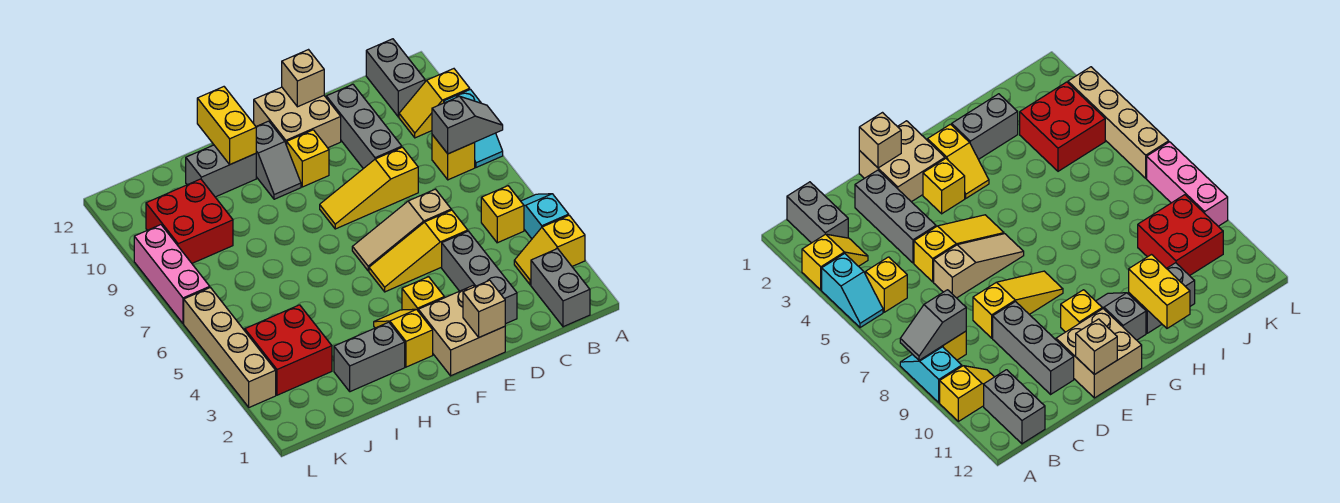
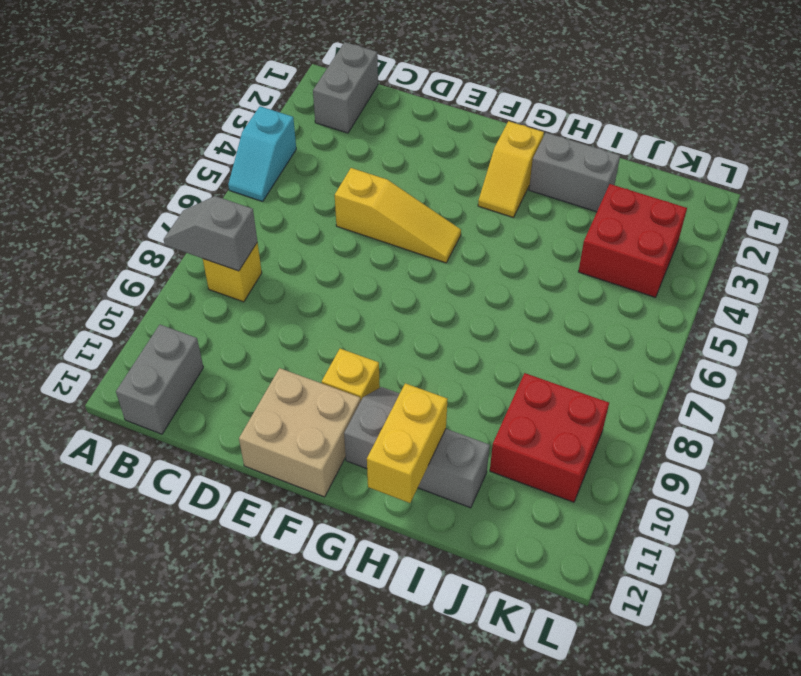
none -> yellow 1x2 slope [514,215,585,285]
none -> cyan 1x2 slope [444,89,503,167]
none -> yellow 1x2 slope [399,69,470,138]

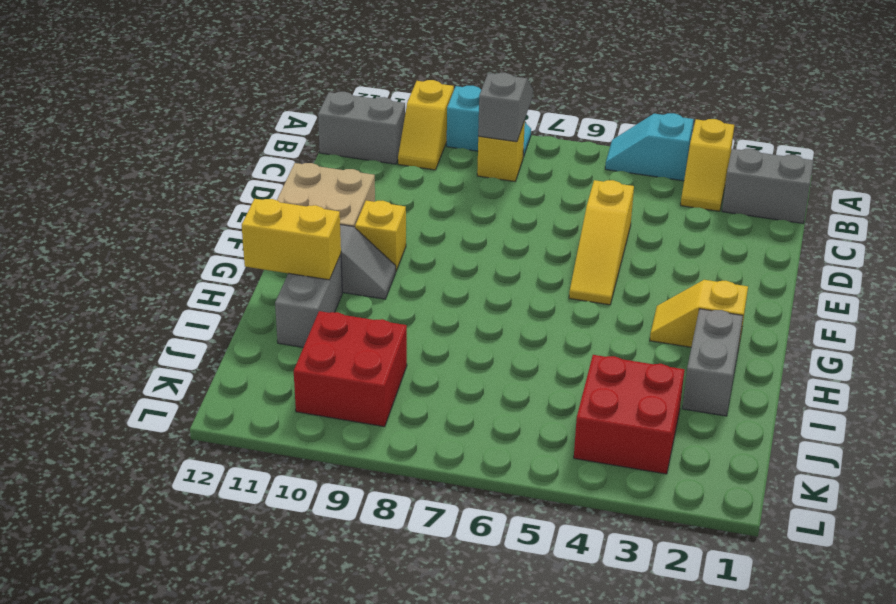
none -> yellow 1x1 brick [481,186,524,243]
none -> grey 1x3 brick [442,231,517,324]
none -> tan 1x3 slope [352,189,451,271]

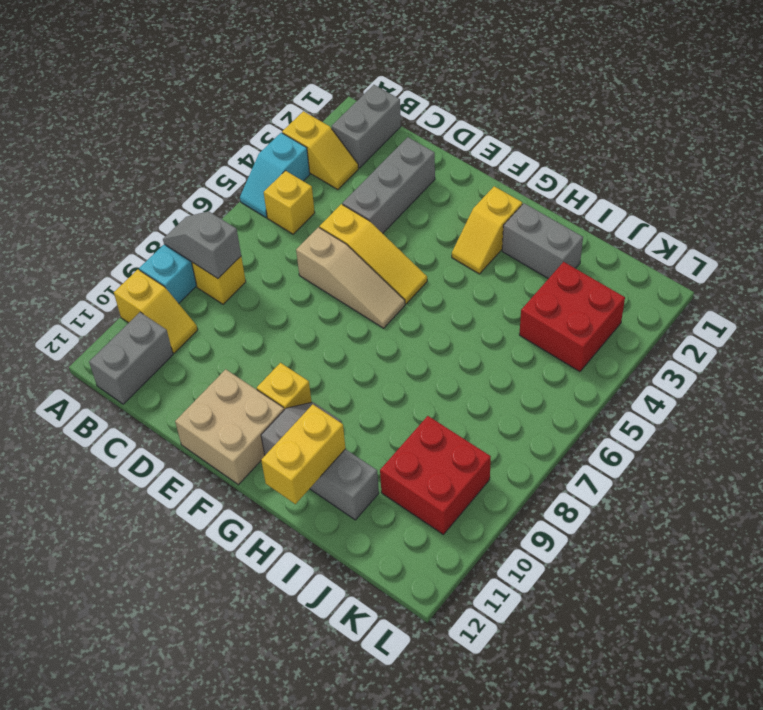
none -> yellow 1x3 slope [320,147,418,229]
none -> grey 1x3 brick [326,84,402,169]
none -> tan 2x2 brick [418,286,505,376]

